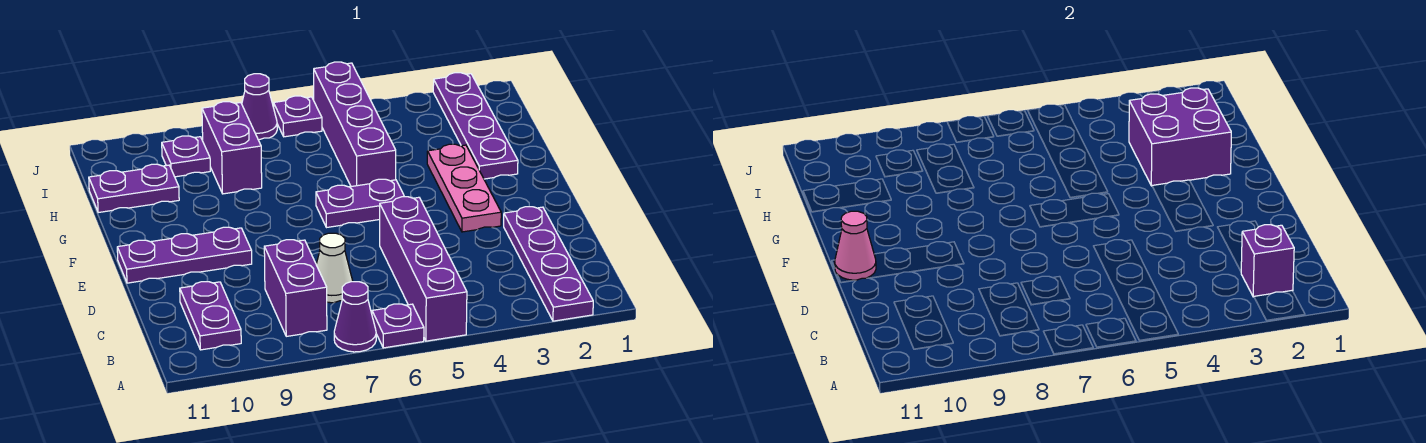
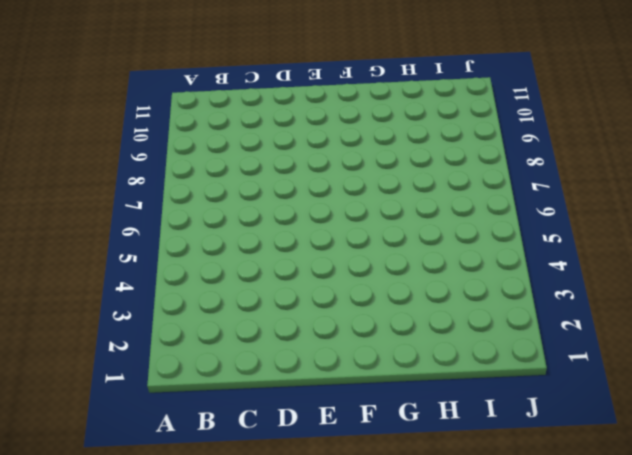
none -> purple 1x4 plate [504,207,593,321]
none -> purple 1x4 brick [380,197,467,341]
none -> purple 1x1 plate [372,304,424,348]

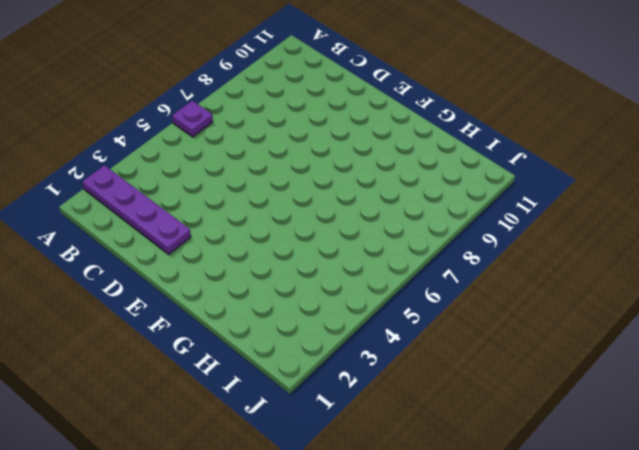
none -> purple 1x4 brick [380,197,467,341]
none -> purple 1x1 cone [334,282,376,352]
none -> purple 1x2 brick [264,240,327,336]

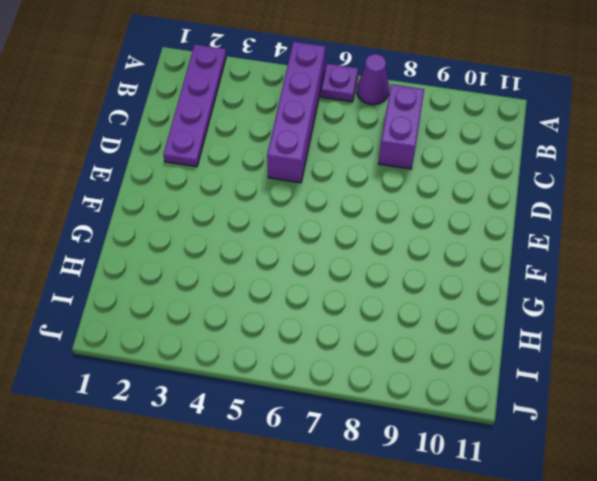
none -> purple 1x2 plate [180,282,241,350]
none -> white 1x1 cone [316,233,353,303]
none -> pink 1x3 plate [427,144,501,232]

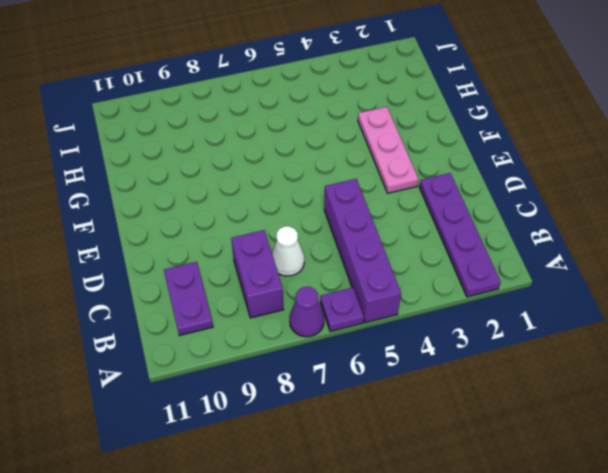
none -> purple 1x3 plate [117,227,252,283]
none -> purple 1x2 plate [316,179,404,228]
none -> purple 1x4 plate [433,73,518,179]

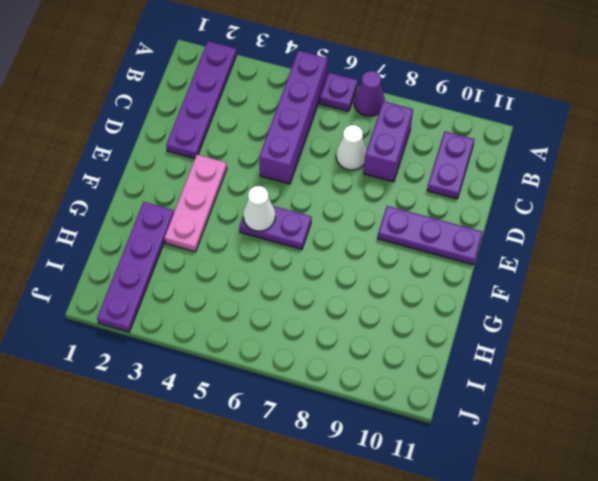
white 1x1 cone [243,186,275,231] -> none
none -> purple 1x4 brick [314,62,396,187]
none -> purple 1x2 brick [202,102,262,194]
none -> purple 1x2 plate [89,164,179,213]

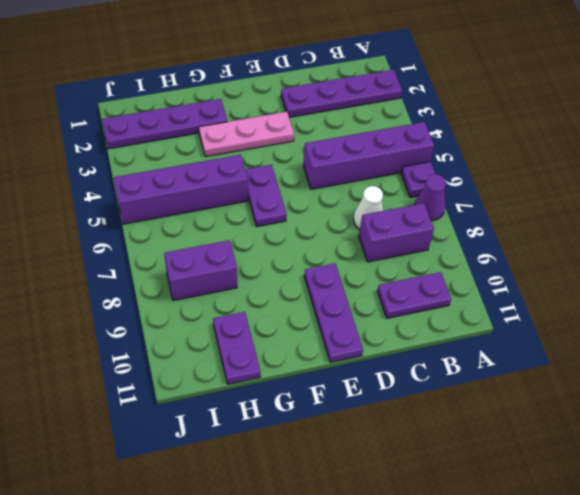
none -> purple 1x1 plate [162,136,210,177]
none -> purple 1x1 plate [274,96,322,137]
none -> purple 1x1 cone [242,74,277,140]

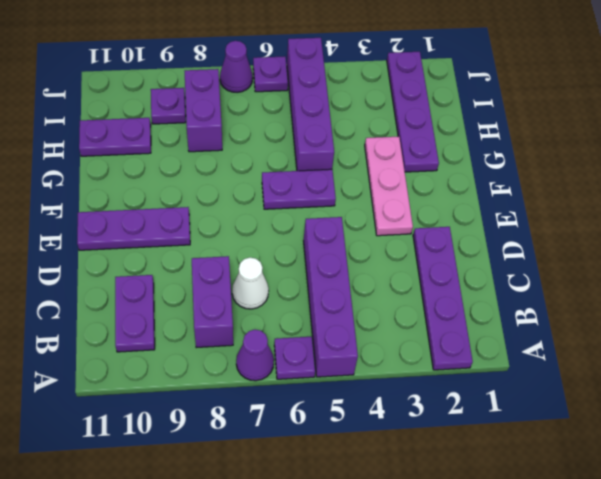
none -> purple 1x1 brick [1241,225,1294,297]
none -> pink 1x1 cone [835,211,876,280]
none -> purple 2x2 brick [1129,88,1231,186]

